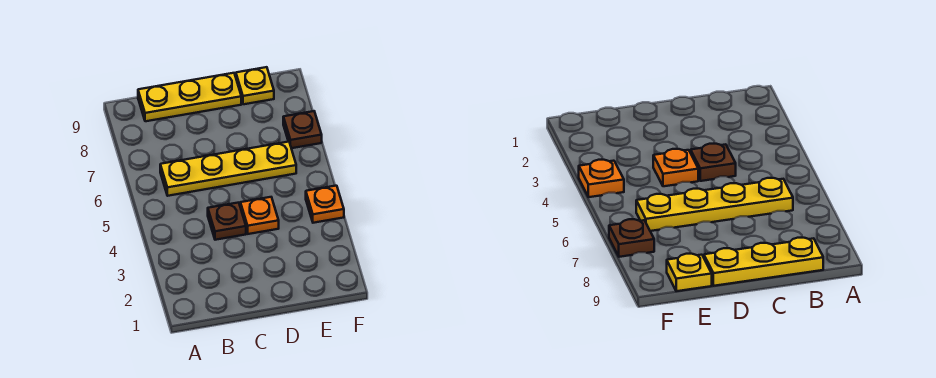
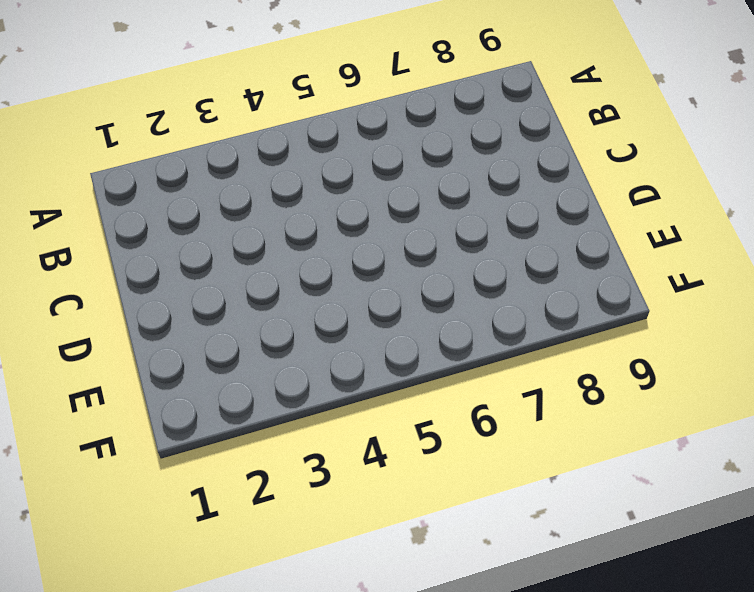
none -> yellow 1x4 plate [160,142,296,196]
none -> yellow 1x3 plate [138,73,241,121]

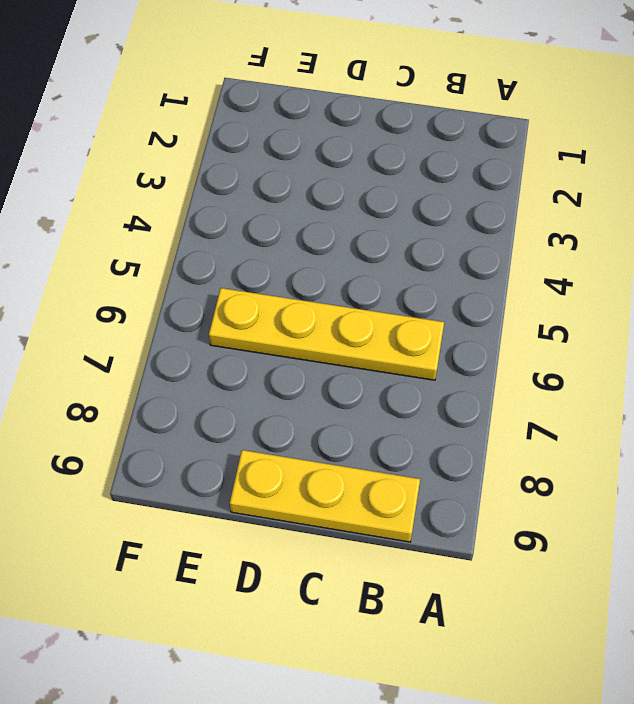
none -> brown 1x1 plate [208,203,246,240]
none -> orange 1x1 plate [240,197,279,234]

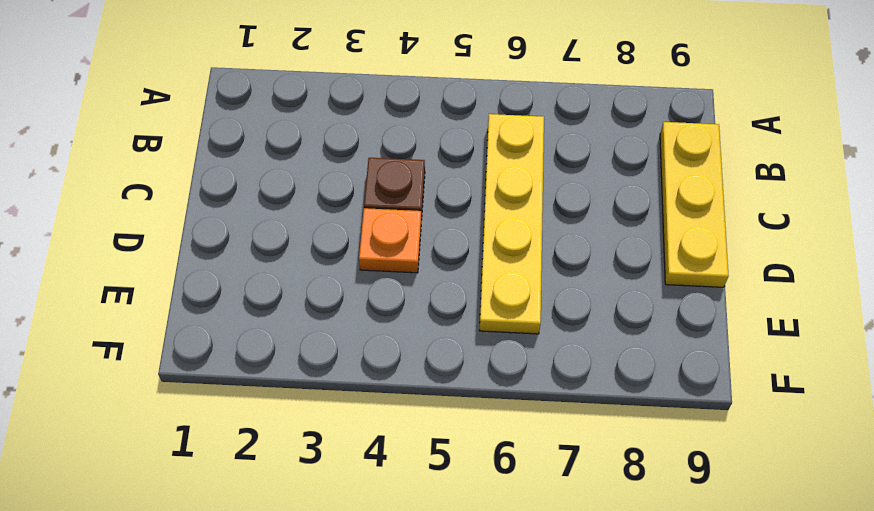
none -> yellow 1x1 plate [236,67,274,104]
none -> orange 1x1 plate [306,186,344,223]

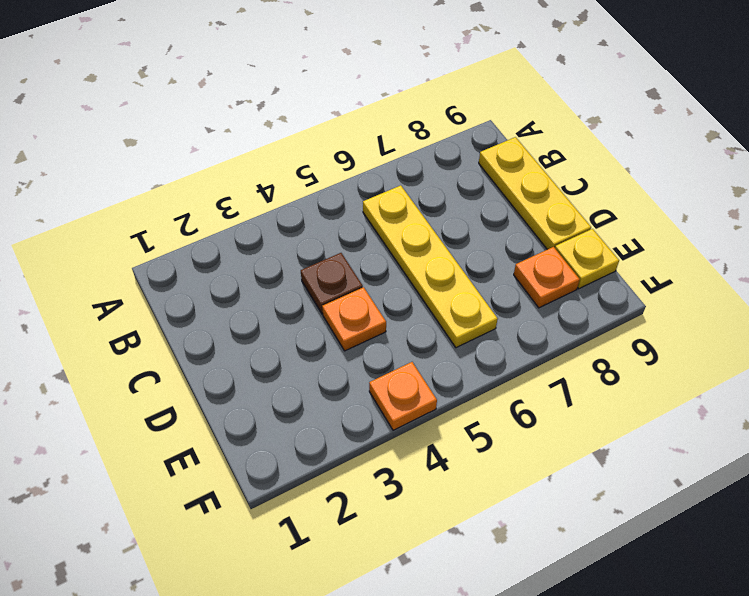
orange 1x1 plate [514,247,580,308] -> none
none -> brown 1x1 plate [283,111,322,148]

